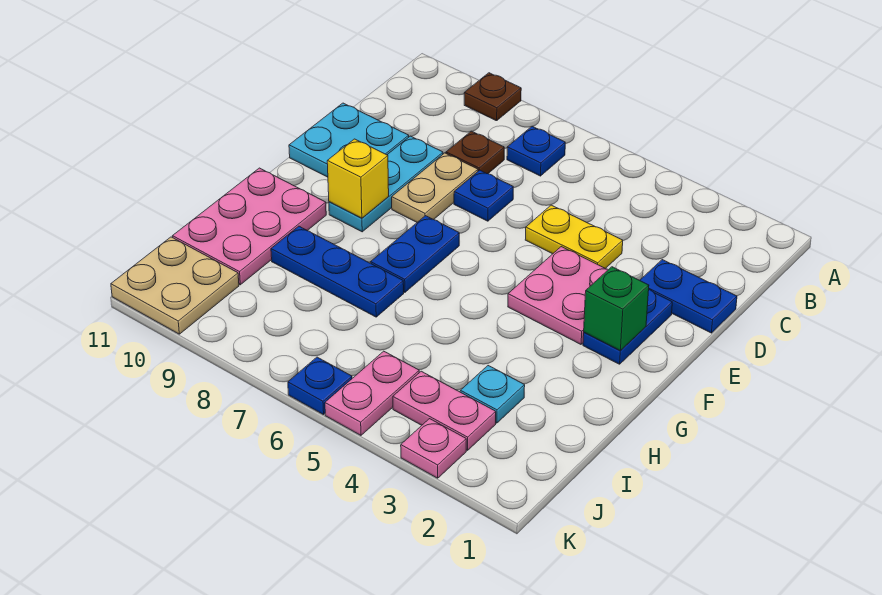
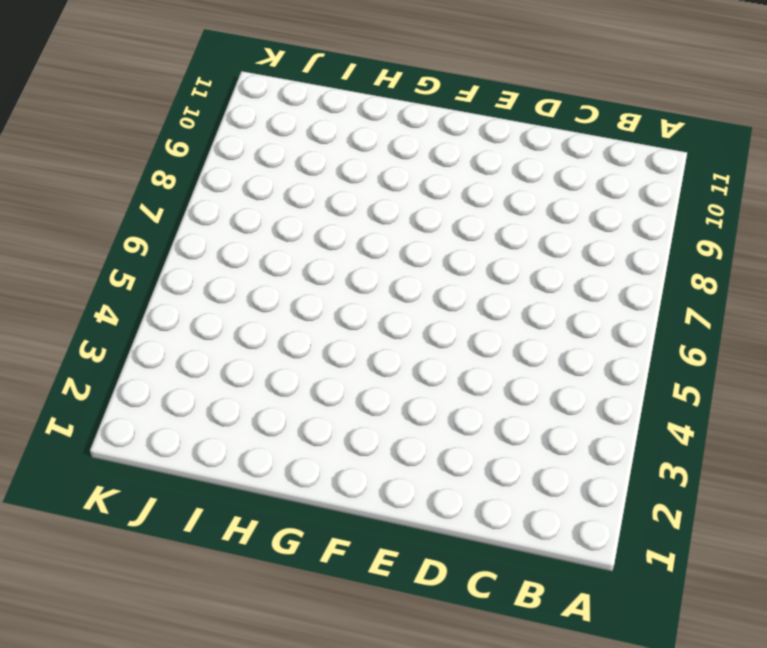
none -> brown 1x1 plate [464,73,521,121]
none -> blue 1x1 plate [507,126,565,176]
none -> brown 1x1 plate [446,131,504,174]

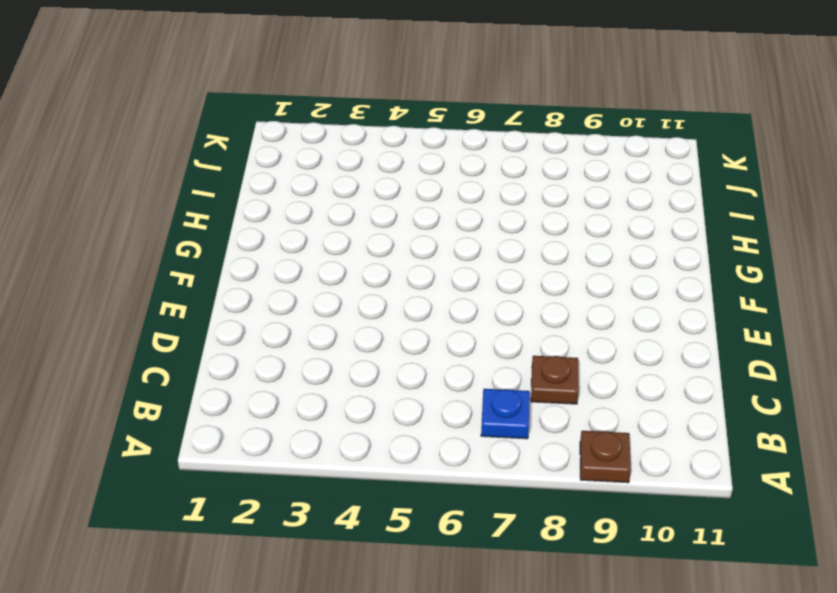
none -> blue 1x2 plate [640,260,737,333]
none -> yellow 1x2 plate [525,205,623,269]
none -> blue 1x1 plate [454,170,513,221]

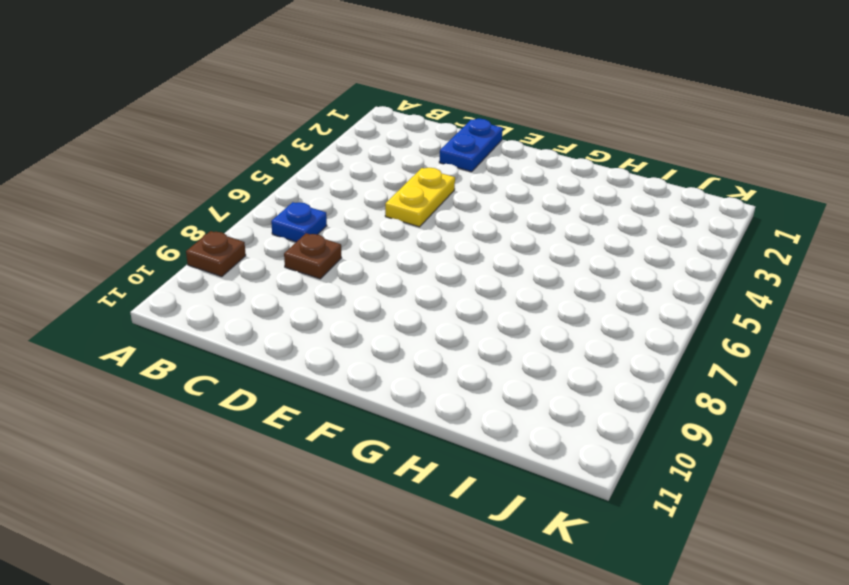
none -> blue 1x1 plate [454,170,513,221]
none -> tan 1x2 plate [392,153,478,222]
none -> cyan 1x3 plate [329,136,443,232]

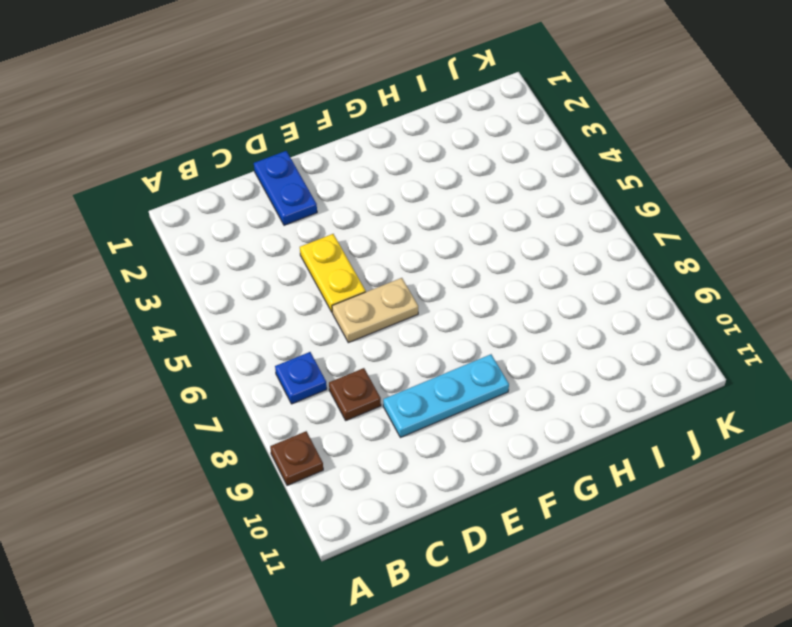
tan 1x2 plate [332,278,418,343] -> tan 1x2 plate moved to [392,153,478,222]
none -> blue 1x1 plate [454,170,513,221]
none -> cyan 2x2 plate [289,103,409,177]
none -> blue 1x2 plate [583,290,672,364]

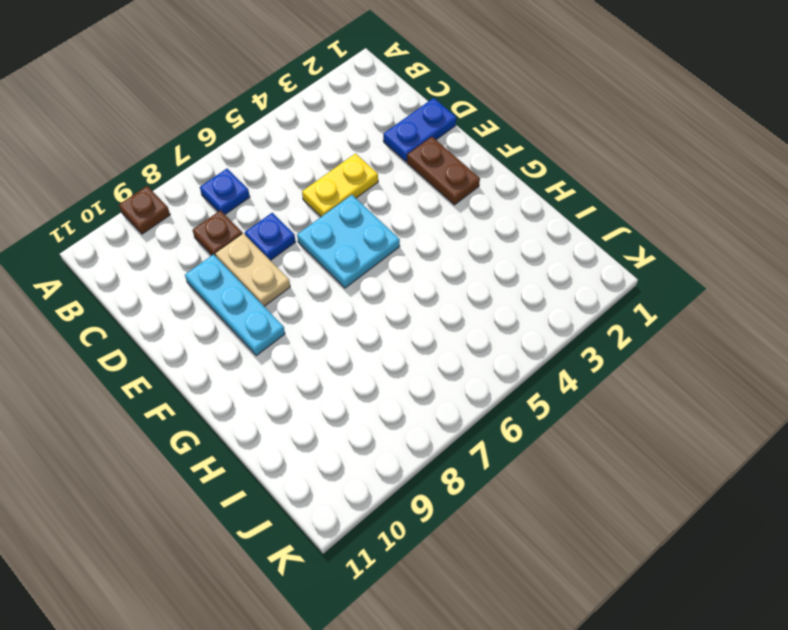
brown 1x2 plate [407,137,480,205] -> blue 1x2 plate [583,290,672,364]
cyan 2x2 plate [297,195,400,288] -> cyan 2x2 plate moved to [289,103,409,177]
none -> pink 2x2 plate [508,247,608,344]
none -> blue 1x2 plate [371,216,459,292]
none -> pink 2x3 plate [173,168,326,285]

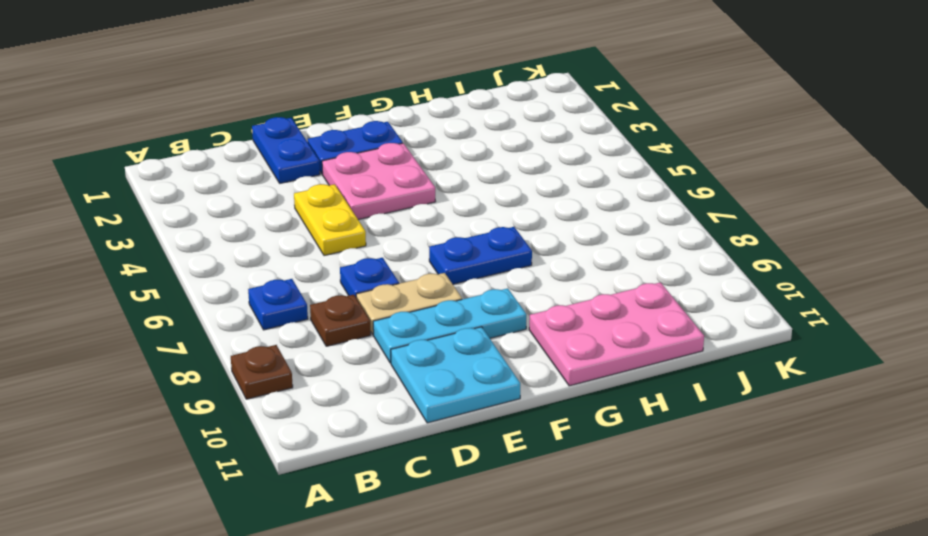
none -> blue 1x3 plate [271,226,404,317]
none -> cyan 1x1 plate [460,366,525,423]
none -> pink 1x2 plate [393,371,496,450]

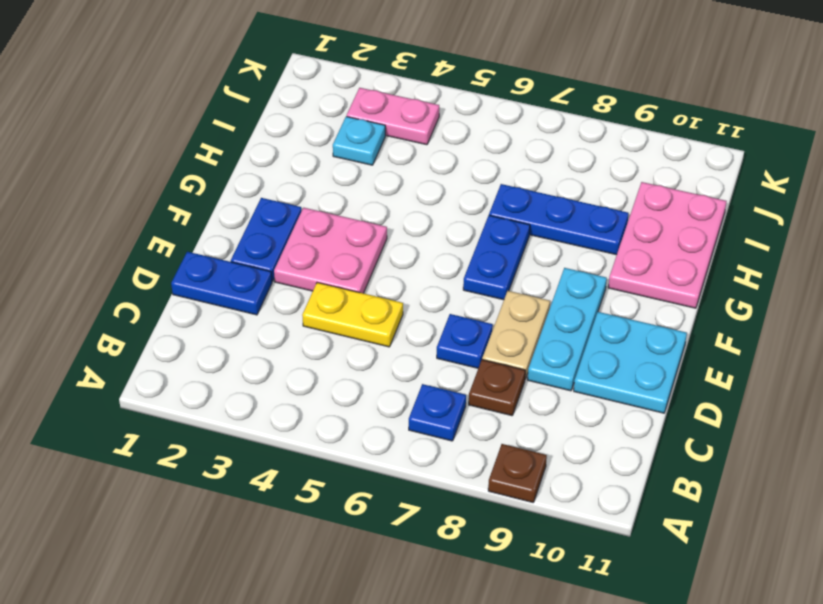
none -> pink 1x2 plate [325,351,419,435]
none -> tan 2x2 plate [111,237,239,334]
none -> pink 1x1 plate [401,419,466,478]

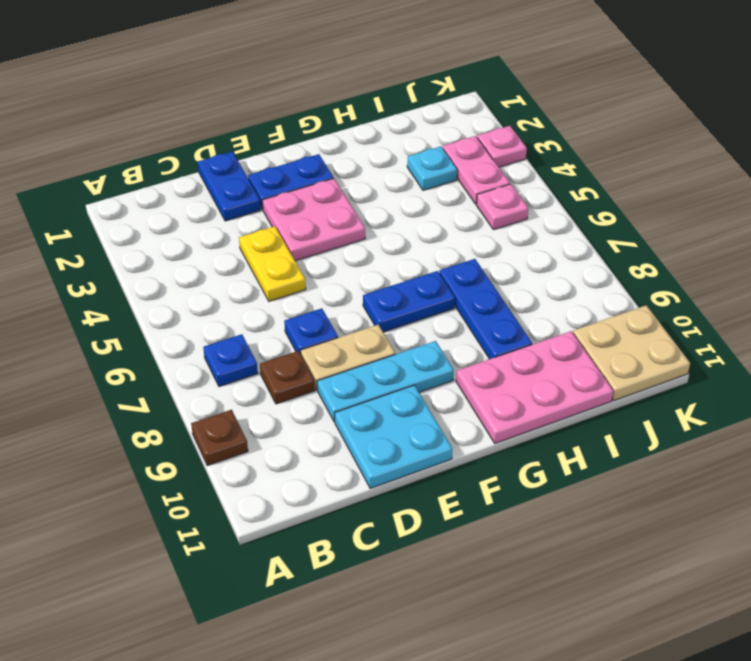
pink 1x1 plate [476,184,528,230] -> pink 1x2 plate [325,351,419,435]
none -> blue 1x1 plate [288,357,352,415]
none -> green 1x1 brick [584,267,649,351]
none -> yellow 1x1 brick [327,139,389,218]

